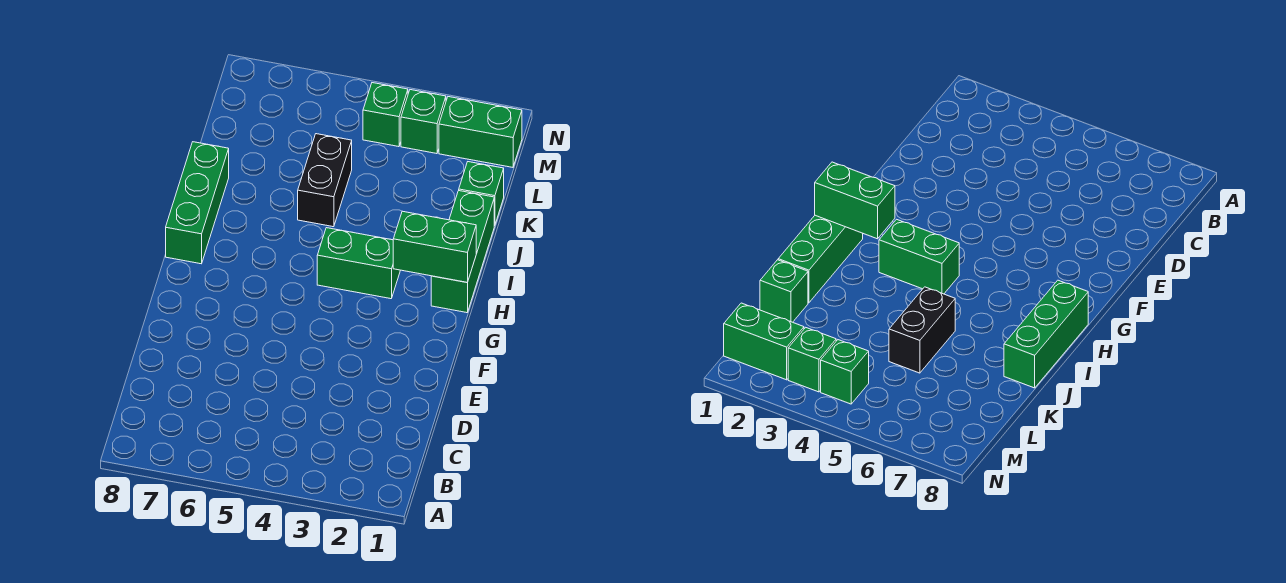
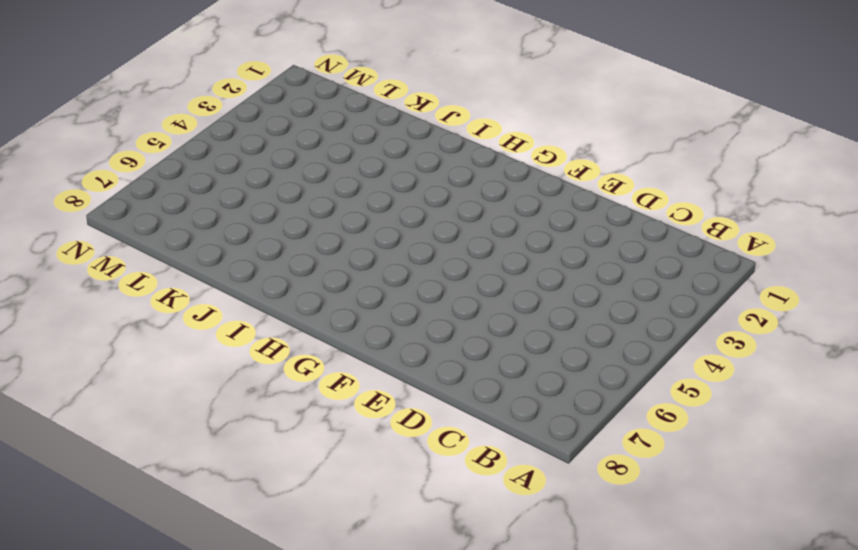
none -> green 1x3 brick [431,191,494,313]
none -> green 1x2 brick [317,228,400,299]

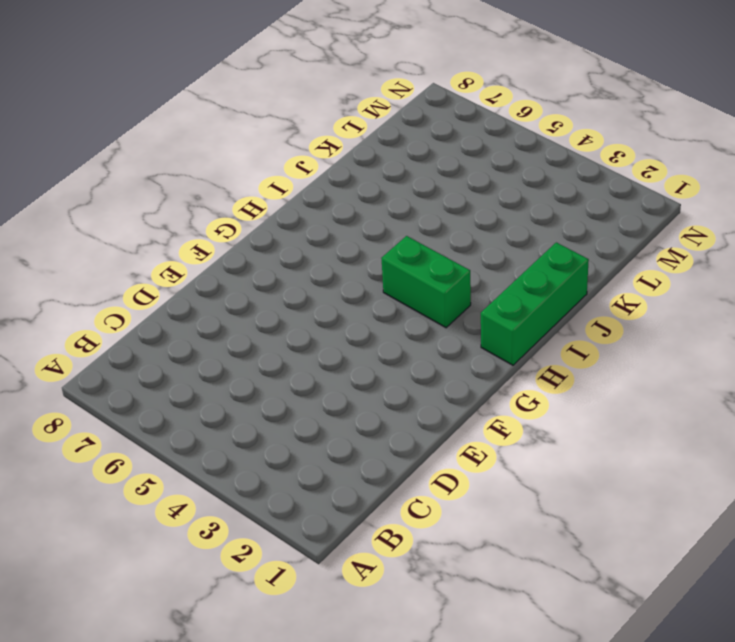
none -> green 1x3 brick [166,142,229,264]
none -> black 1x2 brick [298,134,352,227]

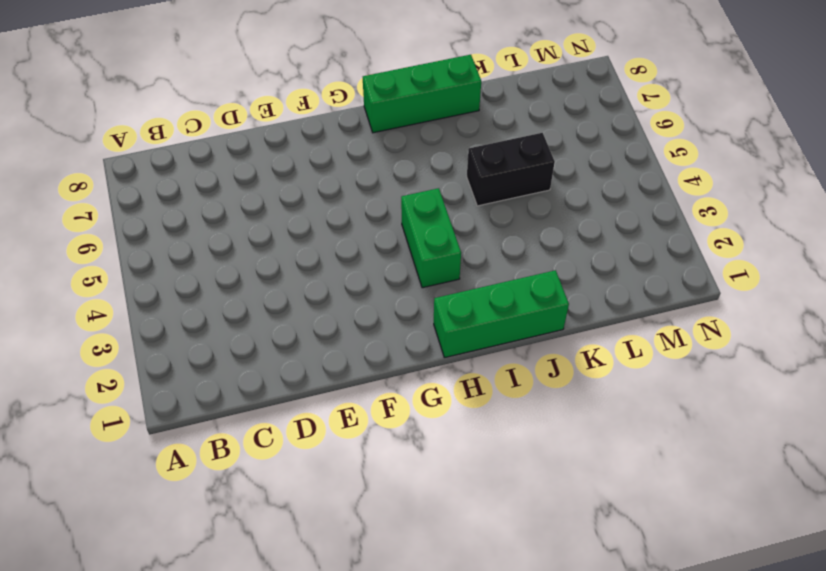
none -> green 1x1 brick [459,162,504,226]
none -> green 1x2 brick [439,97,522,167]

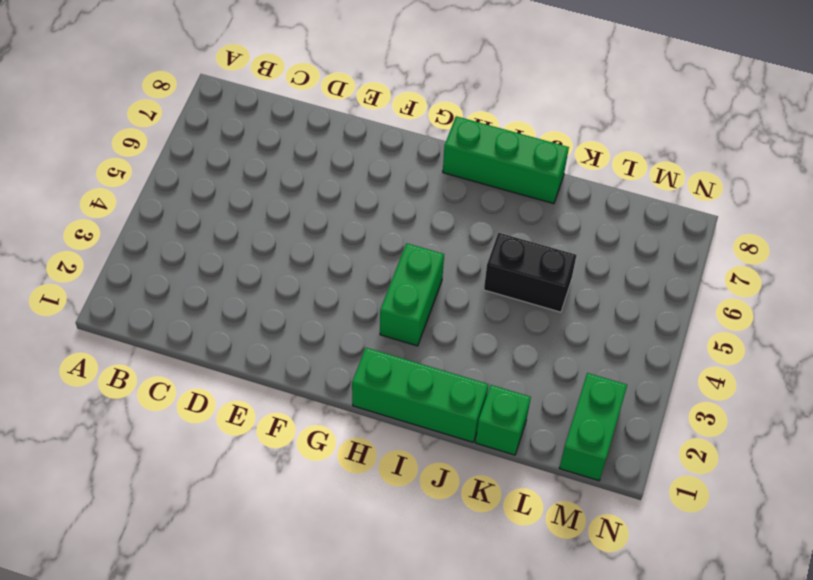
none -> green 1x1 brick [401,90,446,154]
none -> green 1x1 brick [363,83,408,147]

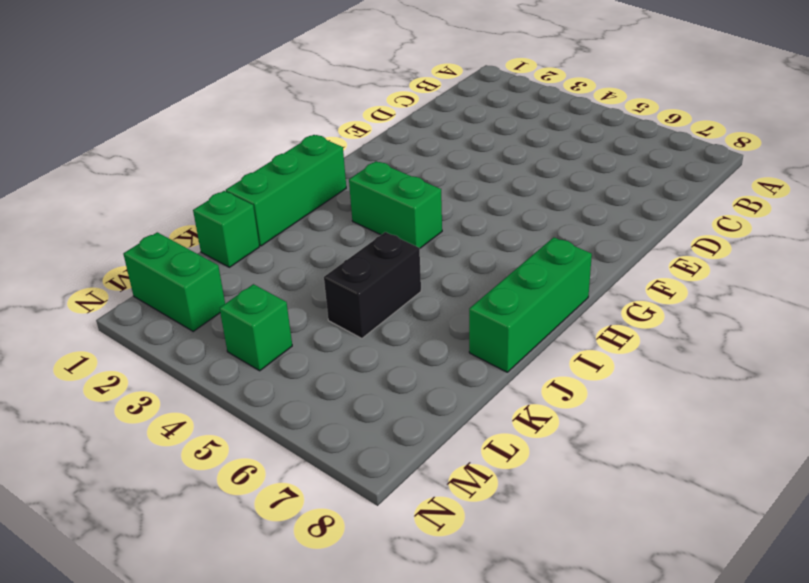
none -> green 1x1 brick [401,90,446,154]
none -> green 1x2 brick [393,211,476,282]

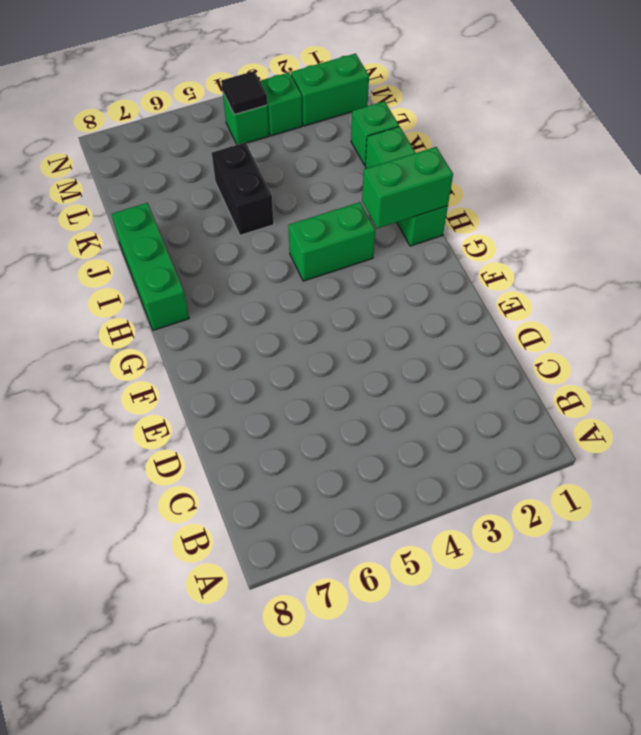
black 1x1 tile [221,71,267,115] -> none

